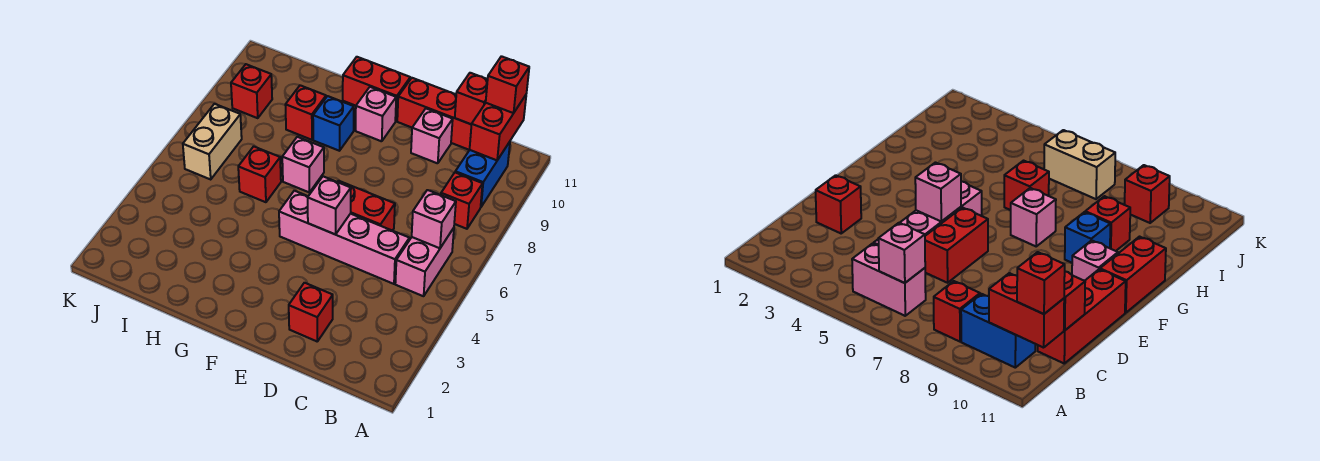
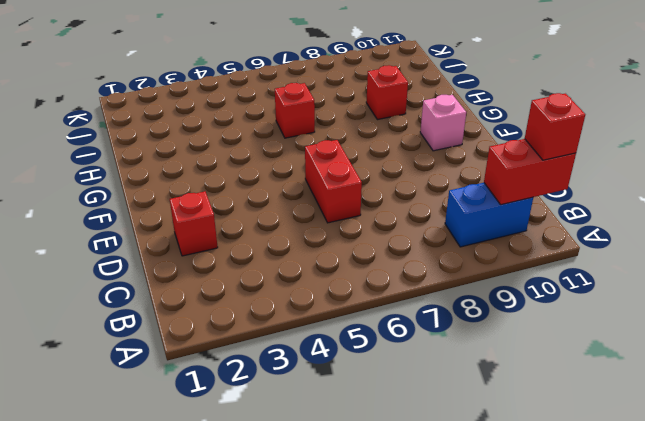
none -> pink 1x2 brick [395,228,454,296]
none -> red 1x1 brick [441,173,483,229]
none -> pink 1x4 brick [279,191,409,284]

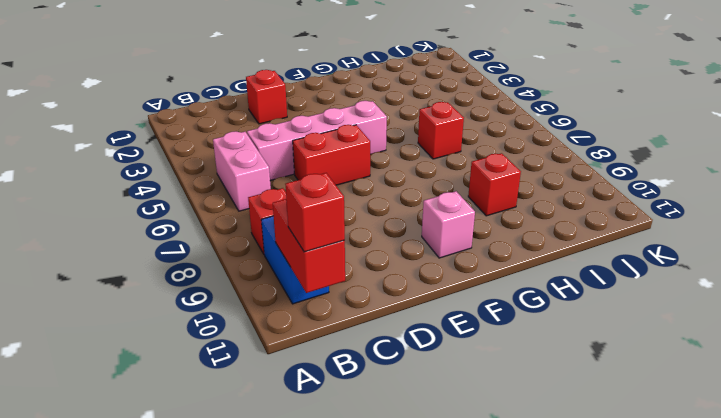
none -> red 1x3 brick [397,78,471,150]
none -> pink 1x1 brick [411,109,453,163]
none -> red 1x2 brick [343,57,410,121]

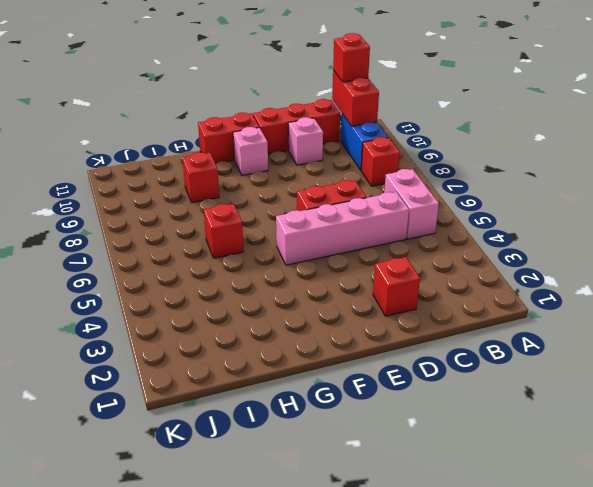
none -> pink 1x1 brick [282,137,324,193]
none -> blue 1x1 brick [313,96,354,151]
none -> tan 1x2 brick [183,104,242,179]

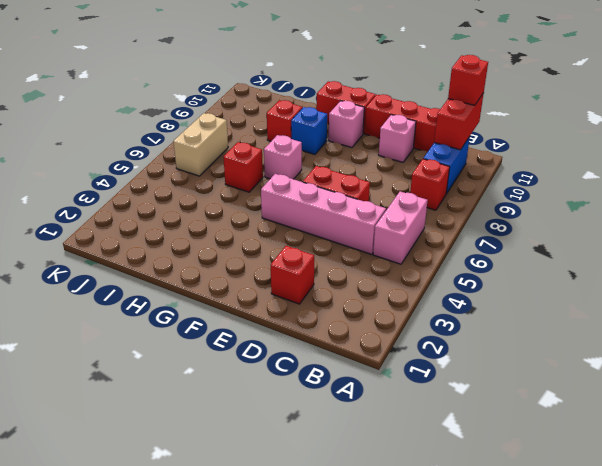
none -> red 1x1 brick [231,64,272,118]
none -> pink 1x1 brick [412,190,456,248]
none -> red 1x1 brick [455,73,488,124]

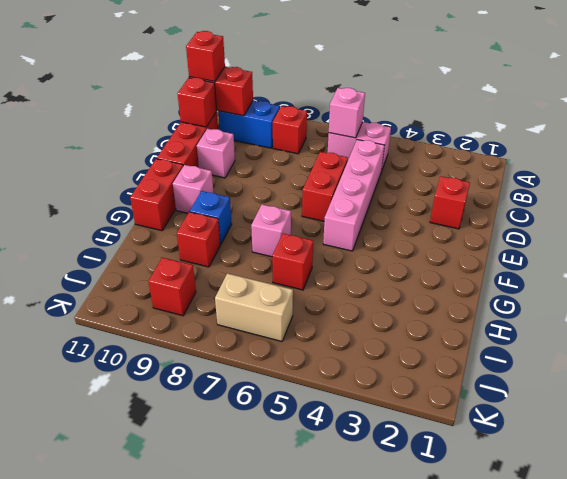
none -> pink 1x1 brick [308,176,351,234]

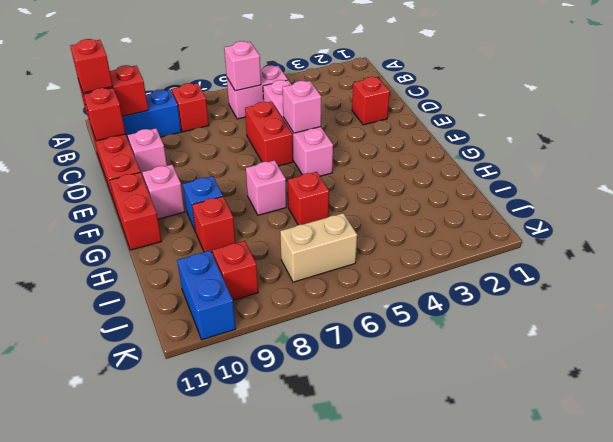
blue 1x2 brick [177,250,236,340] -> none

